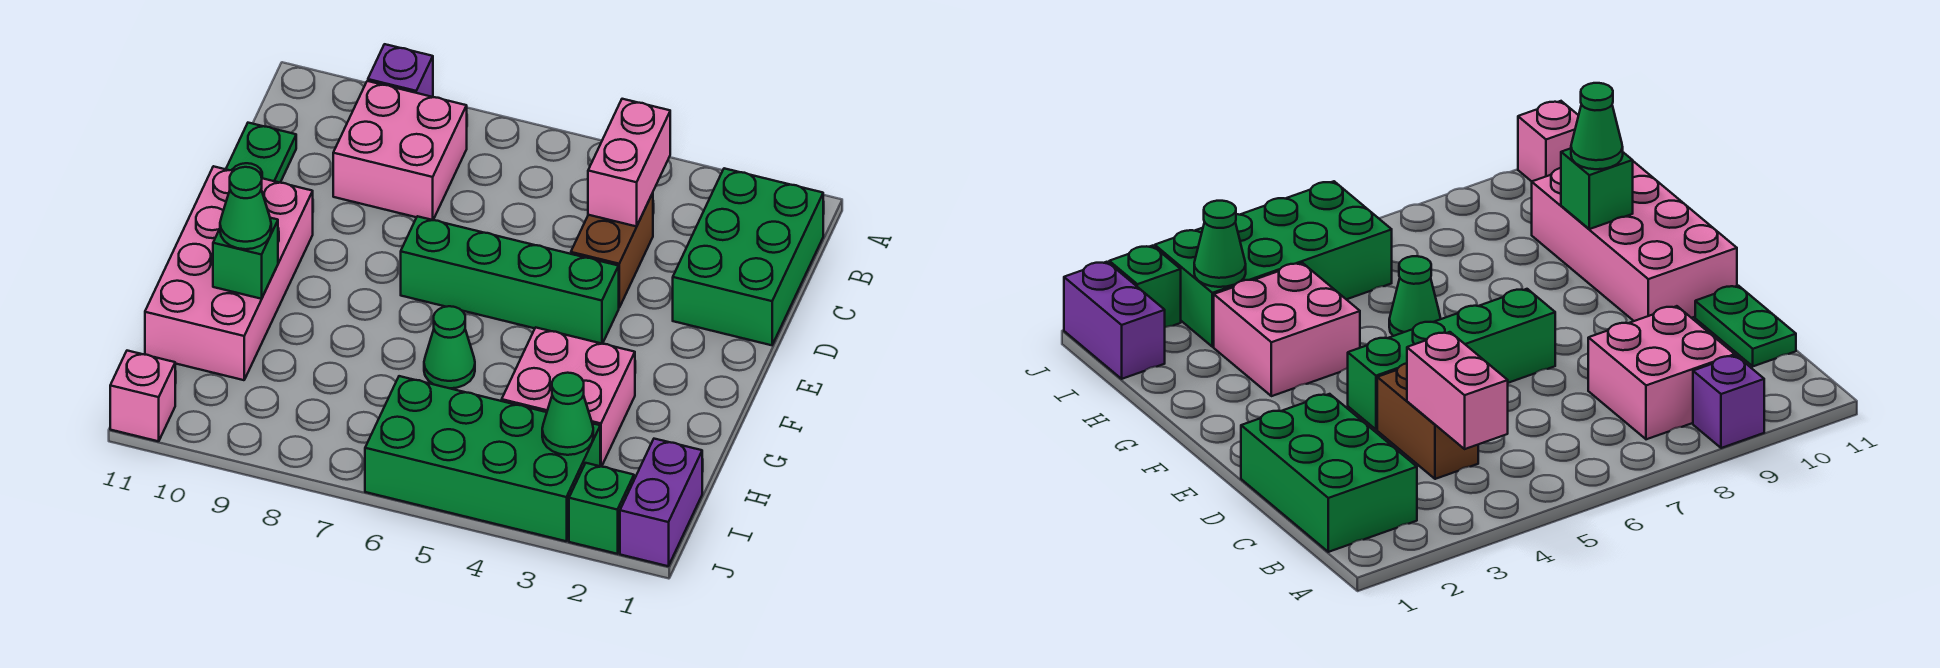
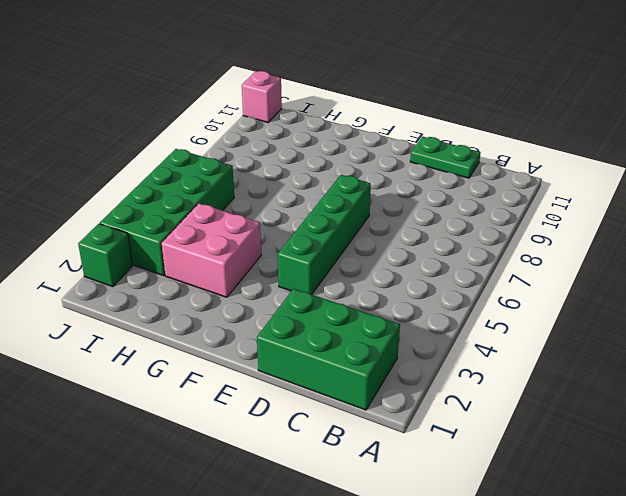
none -> purple 1x1 brick [368,44,433,97]
none -> pink 2x2 brick [333,81,467,220]
none -> brown 1x2 brick [571,193,653,307]

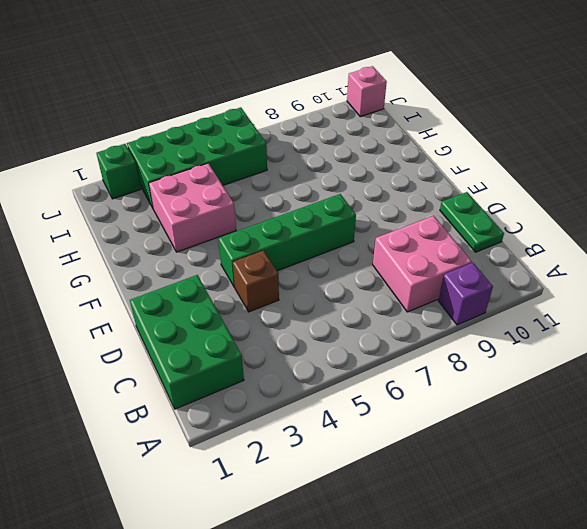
brown 1x1 brick [233,250,279,312] -> brown 1x2 brick [571,193,653,307]
none -> pink 2x4 brick [145,166,313,380]
none -> green 1x1 cone [424,306,475,388]
none -> purple 1x2 brick [620,439,702,566]

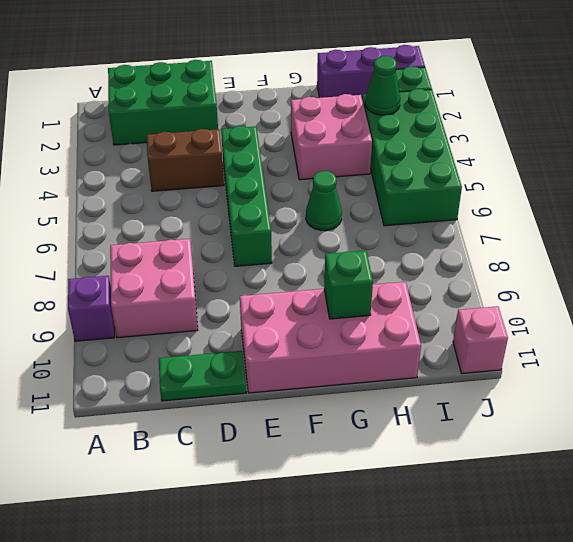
purple 1x3 brick [317,45,425,98] -> purple 1x2 brick [620,439,702,566]
none -> pink 1x2 brick [588,99,670,226]
none -> green 1x1 cone [220,167,271,249]

